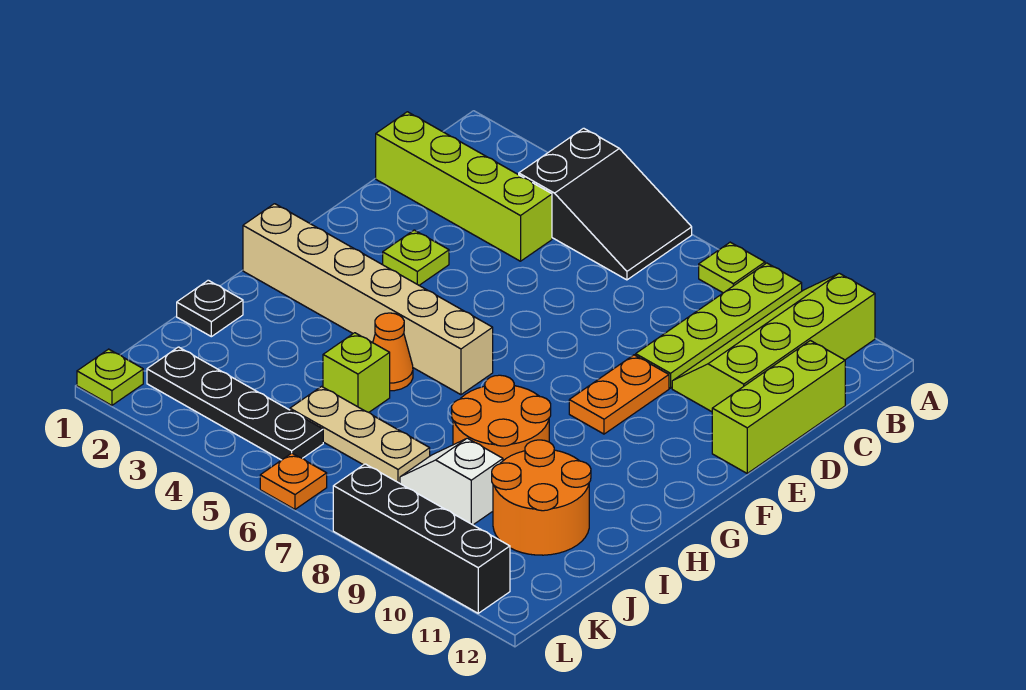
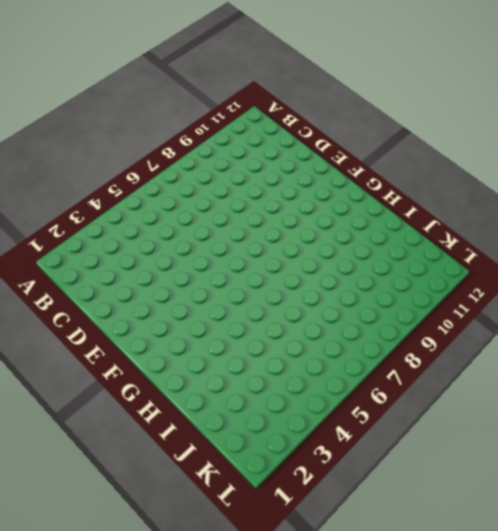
none -> black 2x3 slope [519,128,692,280]
none -> lime 1x1 plate [699,242,765,293]
none -> lime 1x4 plate [636,263,802,388]

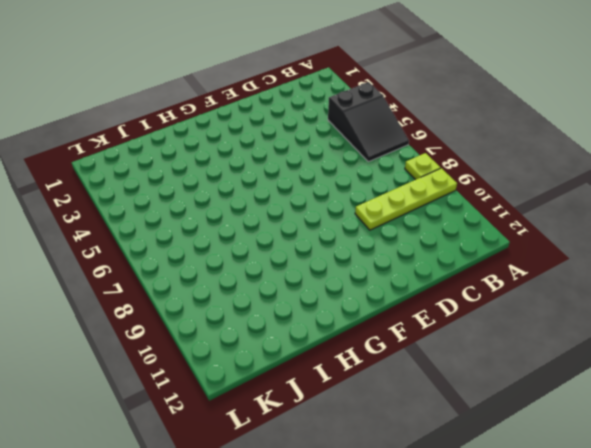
none -> lime 2x4 slope [672,273,875,412]
none -> lime 1x4 brick [376,112,552,261]
none -> lime 1x3 brick [712,341,845,473]

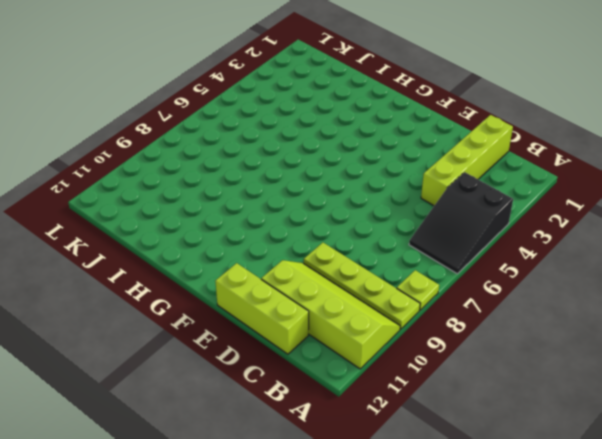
none -> lime 1x1 plate [383,230,449,285]
none -> orange 1x2 plate [569,355,669,434]
none -> tan 1x6 brick [243,204,493,395]

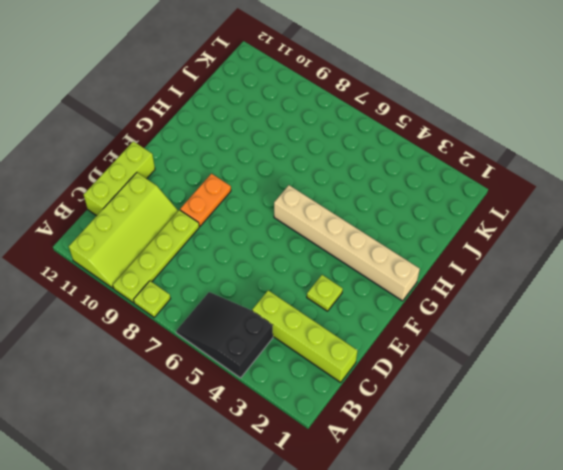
none -> orange 1x1 cone [373,313,413,391]
none -> orange 2x2 round brick [452,375,551,461]
none -> black 1x1 plate [177,280,243,337]

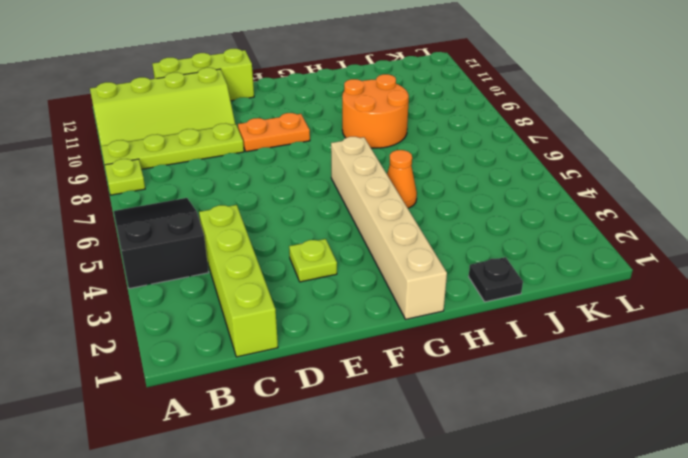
none -> lime 1x1 brick [323,333,390,412]
none -> orange 2x2 round brick [492,440,591,555]
none -> tan 1x3 plate [290,387,430,483]

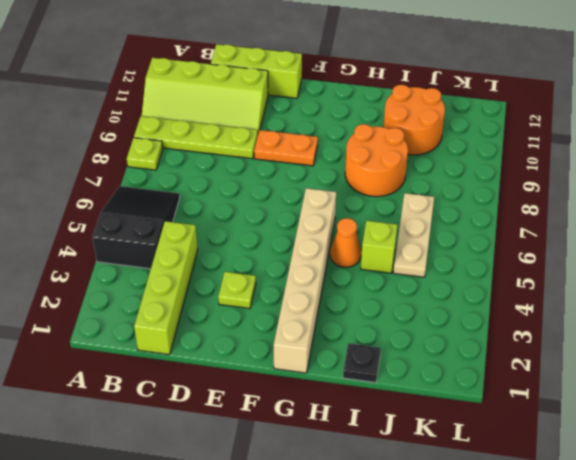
none -> white 1x2 slope [400,438,503,525]
none -> black 1x4 plate [147,347,323,460]
none -> lime 1x1 plate [77,349,143,405]

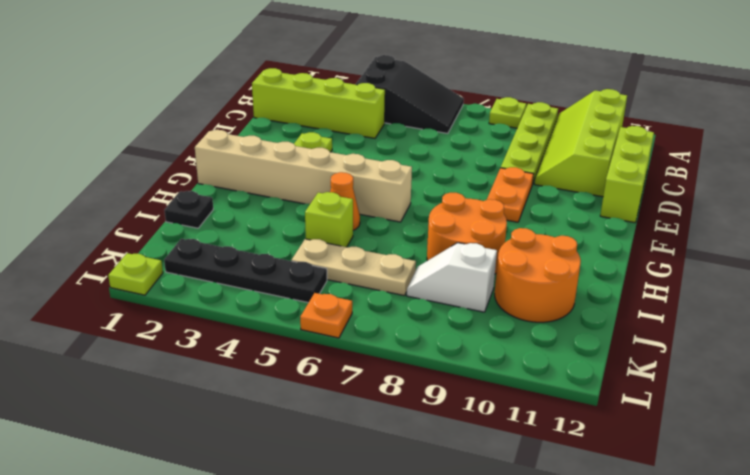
none -> black 1x4 brick [333,464,510,613]

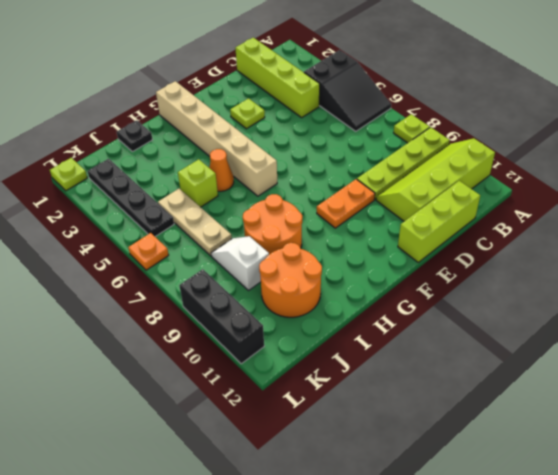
black 1x3 brick [179,269,264,364] -> black 1x4 brick [333,464,510,613]

